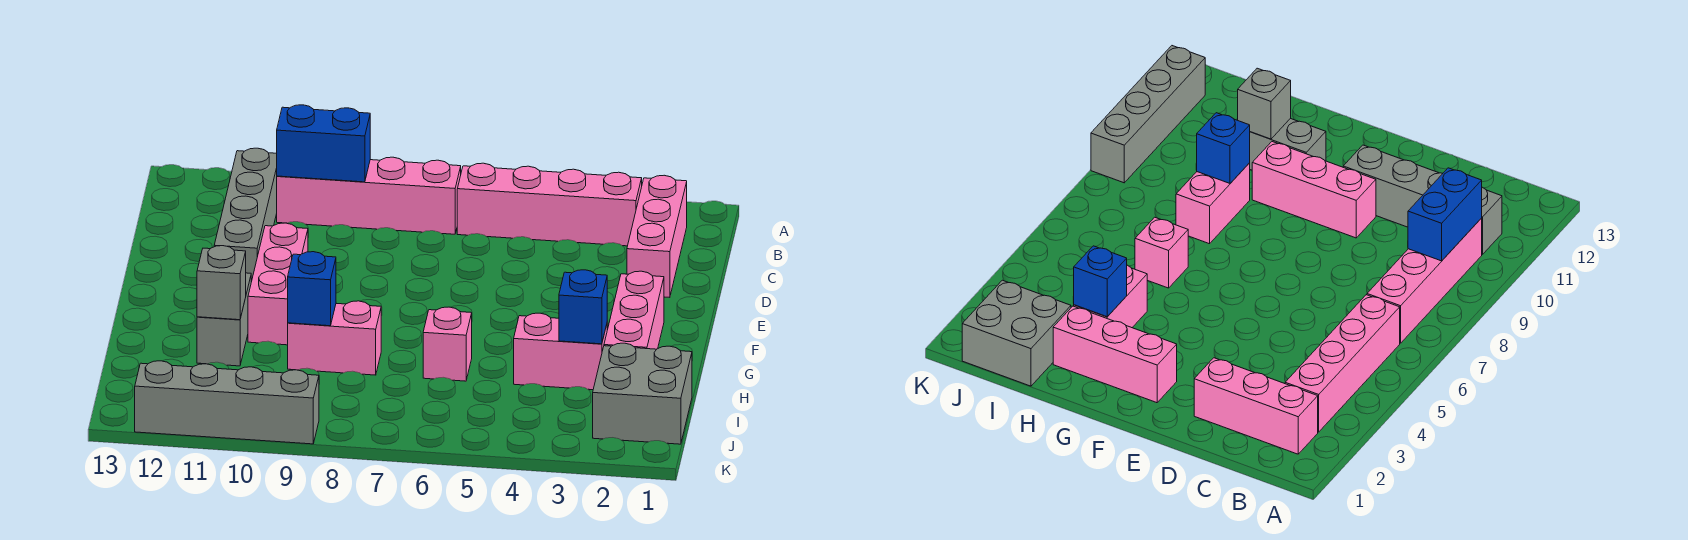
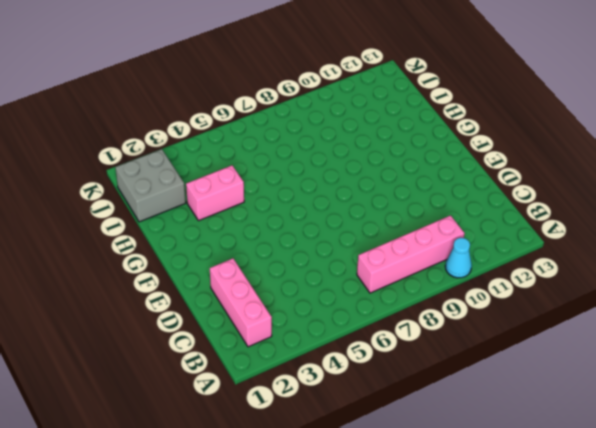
cyan 1x1 cone [445,238,472,278] -> none
none -> pink 1x4 brick [457,163,642,246]
none -> grey 1x4 brick [214,148,277,282]
none -> pink 1x3 brick [248,223,308,345]

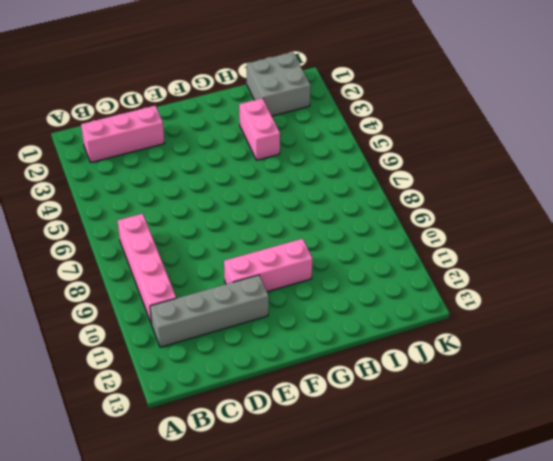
none -> pink 1x4 brick [457,163,642,246]
none -> pink 1x3 brick [604,271,664,349]
none -> grey 1x2 brick [197,273,251,366]

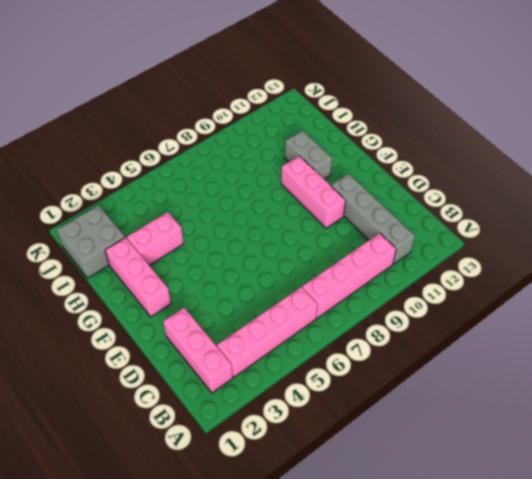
none -> pink 1x1 brick [423,307,472,381]
none -> pink 1x2 brick [288,301,381,375]
none -> grey 1x4 brick [135,361,319,444]

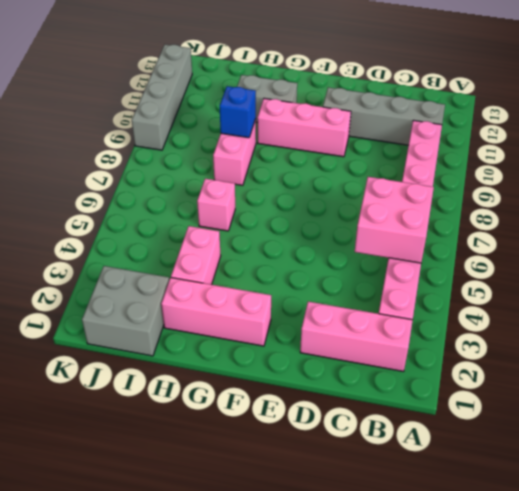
pink 2x2 brick [355,177,434,263] -> none
none -> blue 1x2 brick [277,105,370,182]
none -> blue 1x1 brick [559,270,607,344]
none -> grey 1x1 brick [197,246,246,320]

